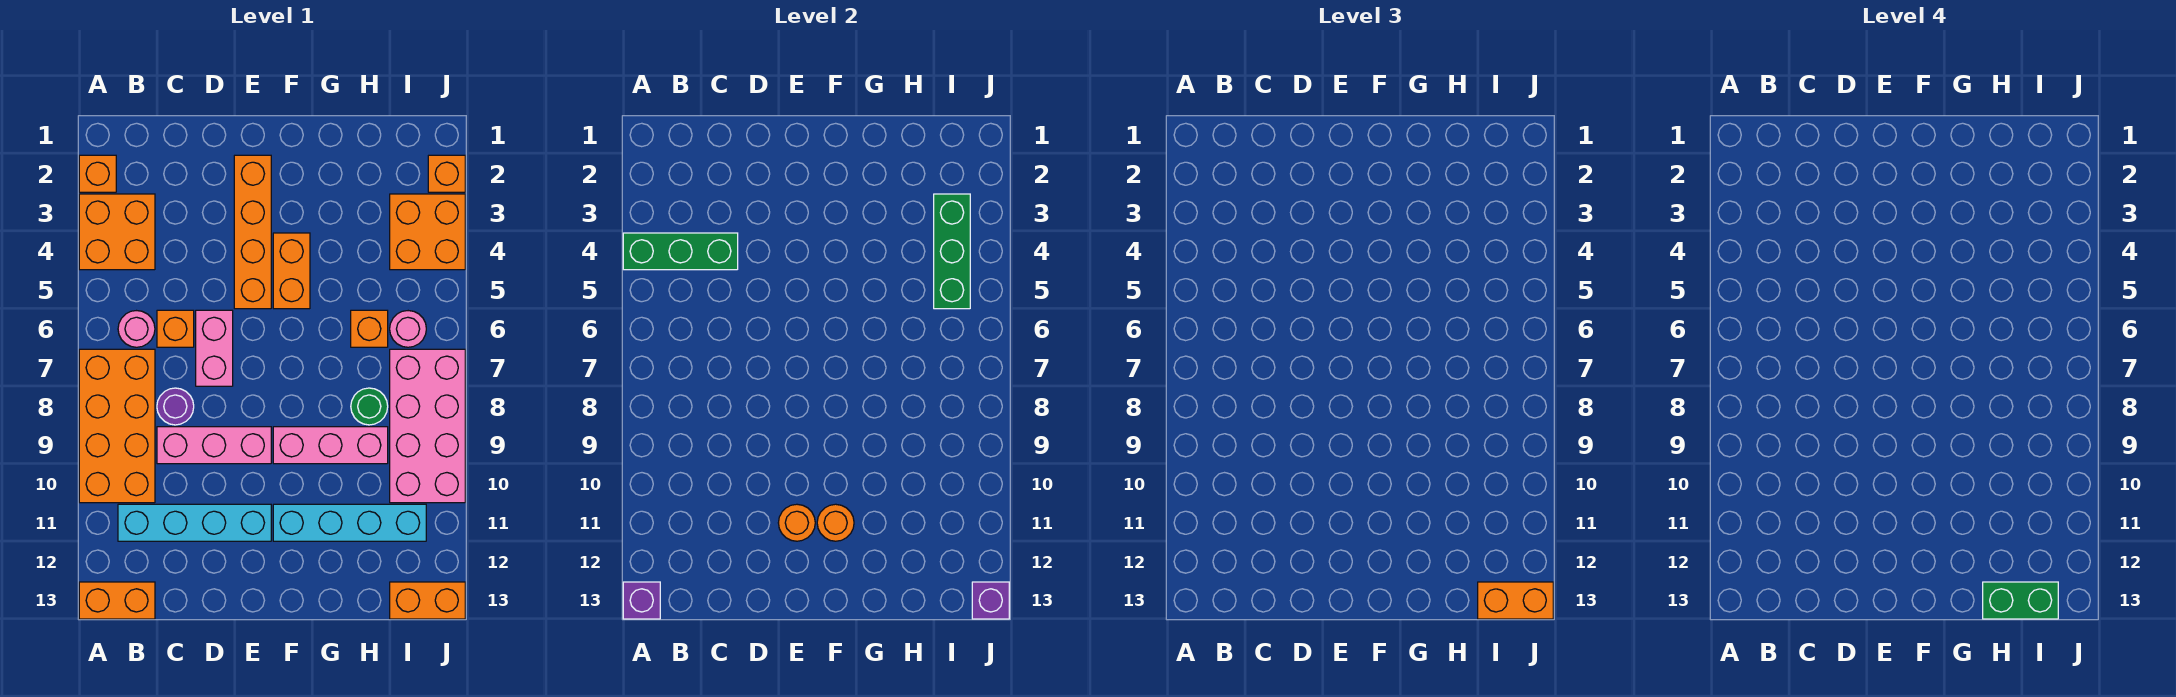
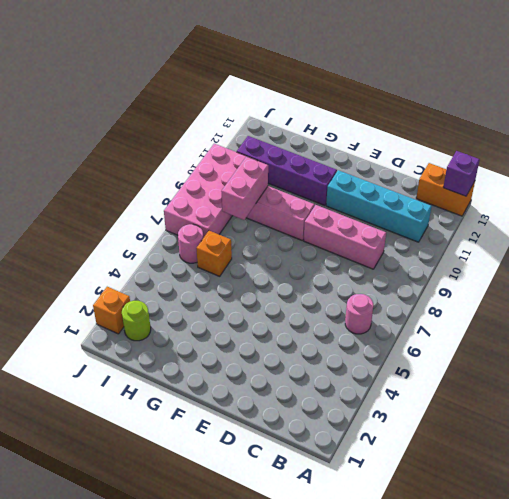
purple 1x4 brick [237,136,337,206] -> cyan 1x4 brick [273,504,426,541]
pink 1x2 brick [221,157,268,220] -> pink 1x2 brick moved to [196,310,233,386]
lime 1x1 round brick [122,301,151,341] -> none
none -> orange 1x1 brick [79,155,116,192]
none -> orange 2x2 brick [79,194,155,270]
none -> orange 2x4 brick [79,349,155,503]

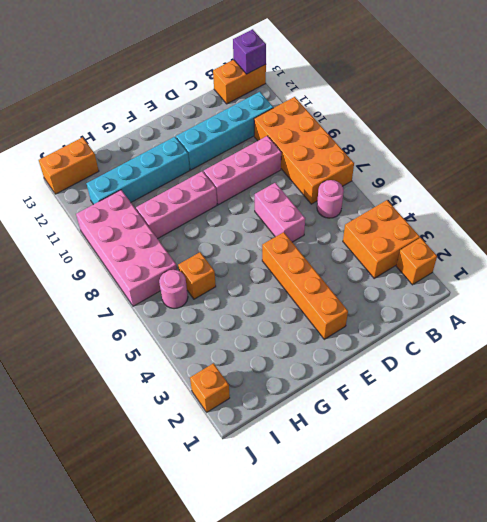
none -> orange 1x1 brick [157,310,194,347]
none -> purple 1x1 round brick [157,388,194,425]
none -> orange 1x2 brick [273,233,310,309]

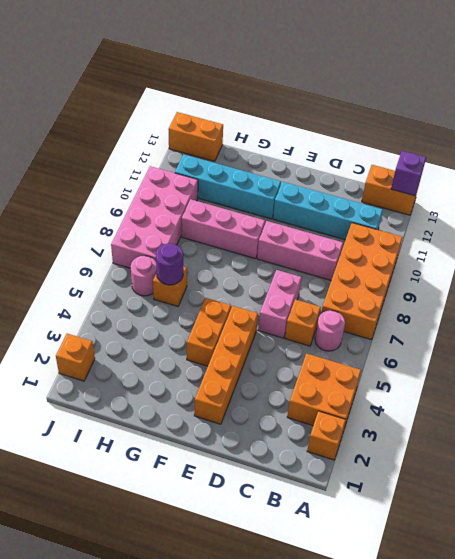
purple 1x1 round brick [156,244,183,285] -> purple 1x1 round brick moved to [157,388,194,425]
none -> green 1x1 round brick [351,388,388,425]
none -> orange 2x2 brick [390,194,465,270]
none -> green 1x3 brick [623,233,738,270]

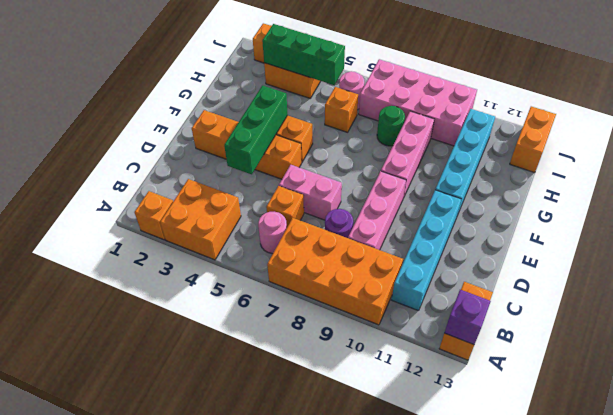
green 1x3 brick [224,86,288,174] -> green 1x3 brick moved to [623,233,738,270]
none -> orange 1x1 round brick [778,504,815,541]
none -> orange 1x1 round brick [817,504,854,541]
none -> purple 1x1 brick [972,582,1009,619]

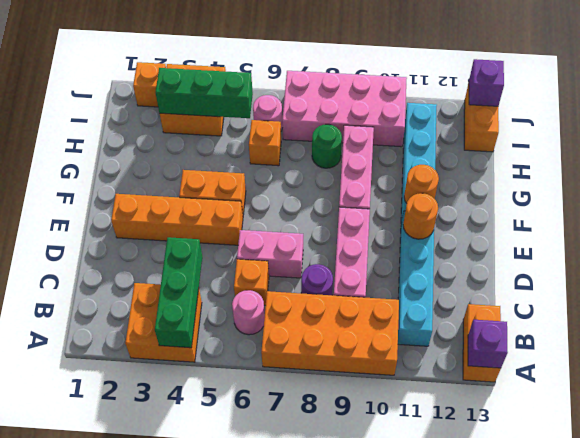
none -> orange 1x1 brick [79,155,116,192]
none -> orange 1x2 brick [1478,582,1553,619]
none -> green 1x2 brick [1983,582,2058,619]

